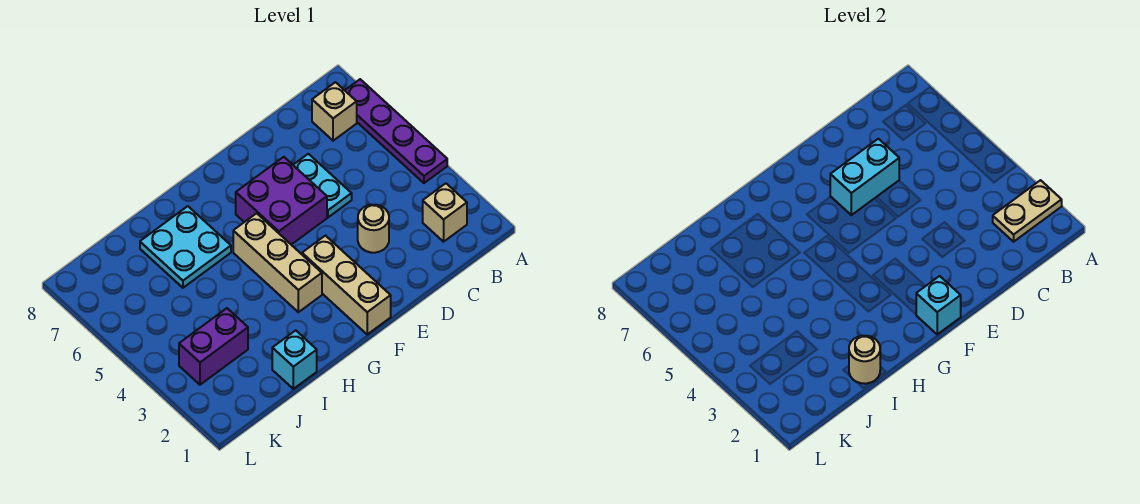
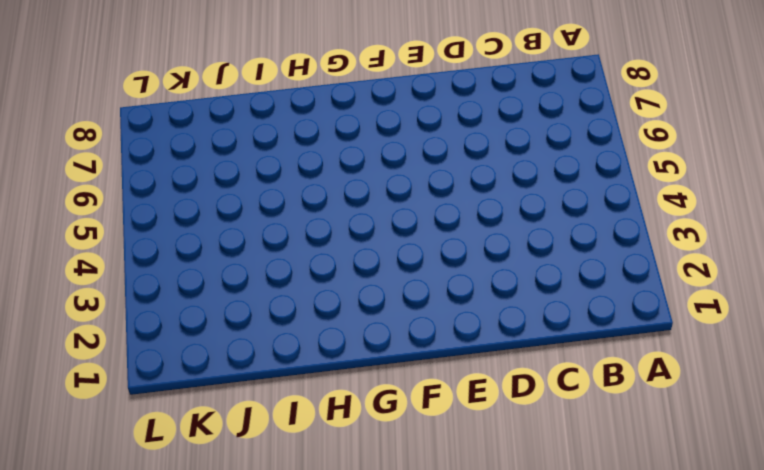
none -> purple 1x4 plate [345,79,447,183]
none -> tan 1x1 brick [423,183,467,242]
none -> tan 1x1 brick [312,82,357,141]

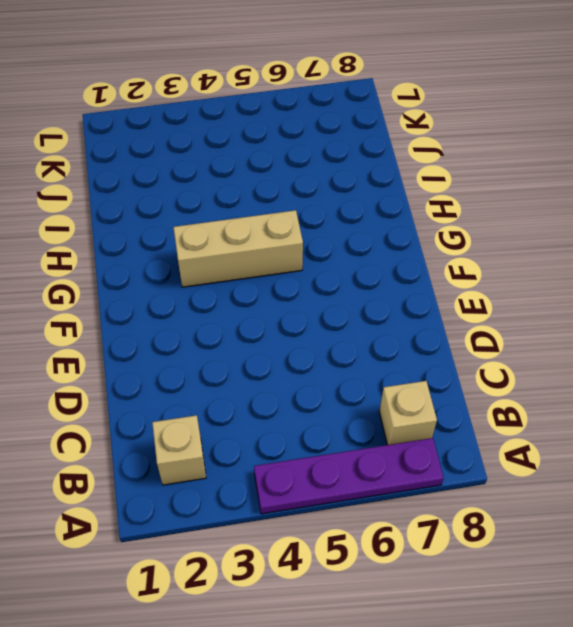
none -> tan 1x1 round brick [358,205,389,253]
none -> cyan 1x2 plate [293,154,352,217]
none -> purple 2x2 brick [236,157,327,245]

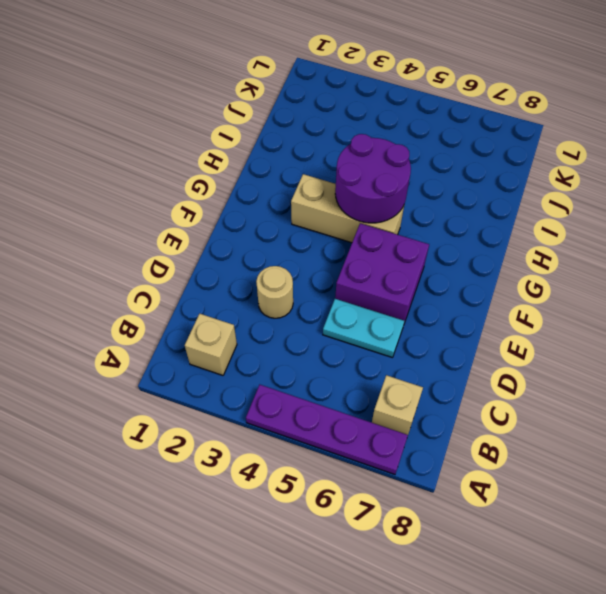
purple 2x2 round brick [335,134,411,223] -> none
none -> tan 1x3 brick [302,236,391,334]
none -> cyan 2x2 plate [140,206,231,288]
none -> cyan 1x1 brick [272,330,317,389]

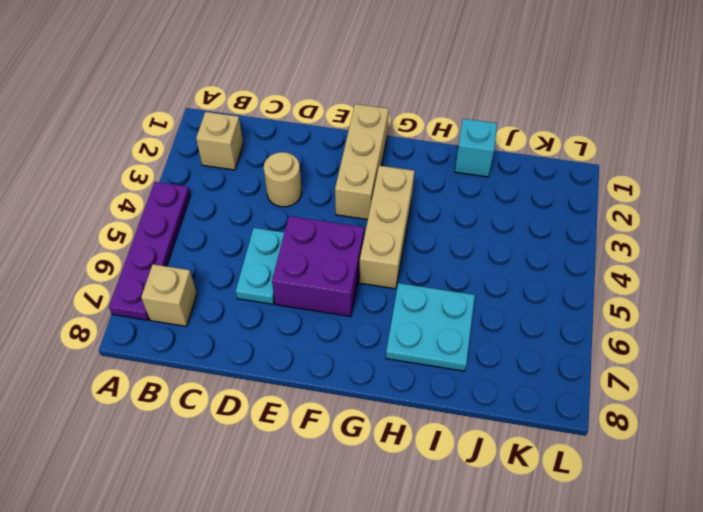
none -> purple 1x2 brick [179,308,248,385]
none -> tan 1x2 plate [993,180,1062,242]
none -> cyan 1x2 brick [830,139,899,215]

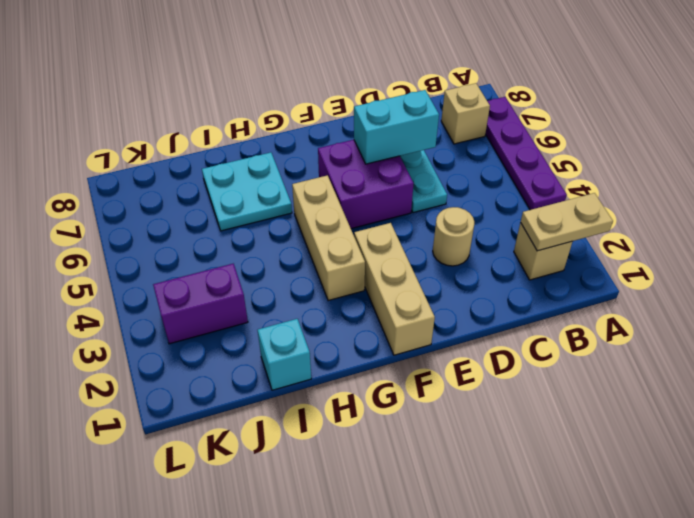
none -> cyan 1x1 brick [916,276,961,334]
none -> tan 1x1 round brick [849,336,880,384]

